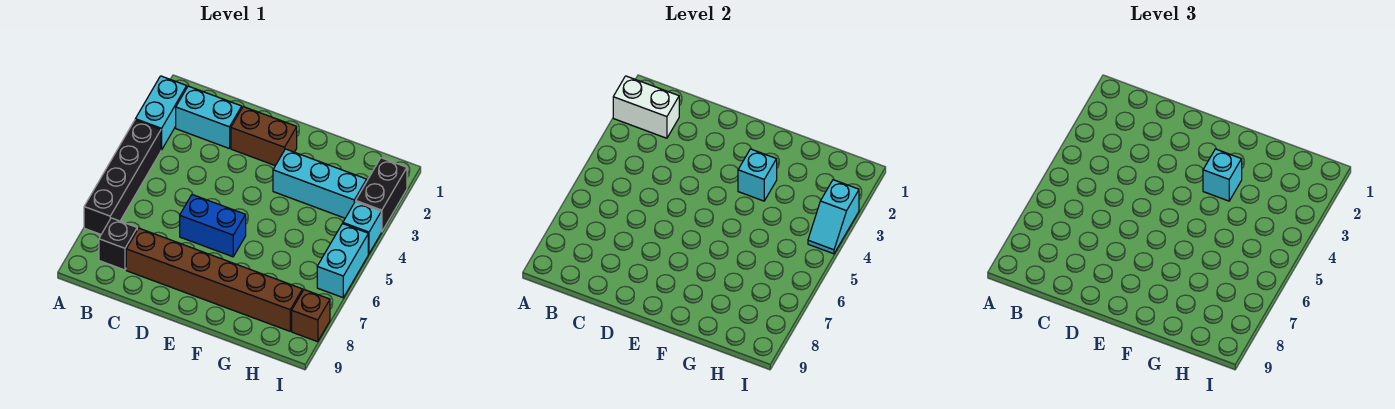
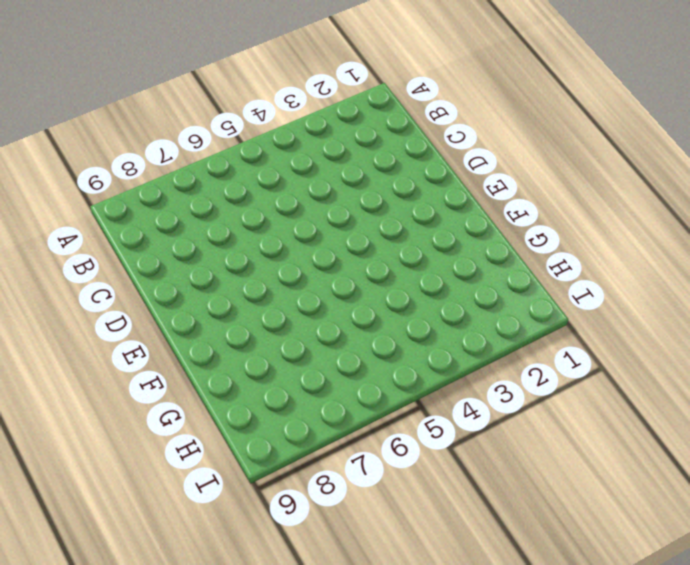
none -> cyan 1x2 brick [135,76,187,150]
none -> black 1x4 brick [84,120,161,234]
none -> cyan 1x2 brick [176,86,242,148]

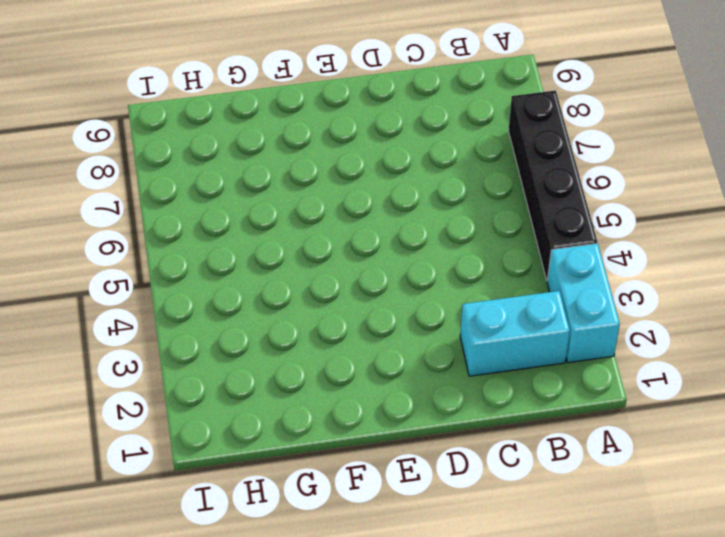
none -> black 1x1 brick [99,218,137,270]
none -> brown 1x6 brick [126,228,303,331]
none -> brown 1x2 brick [231,107,297,166]

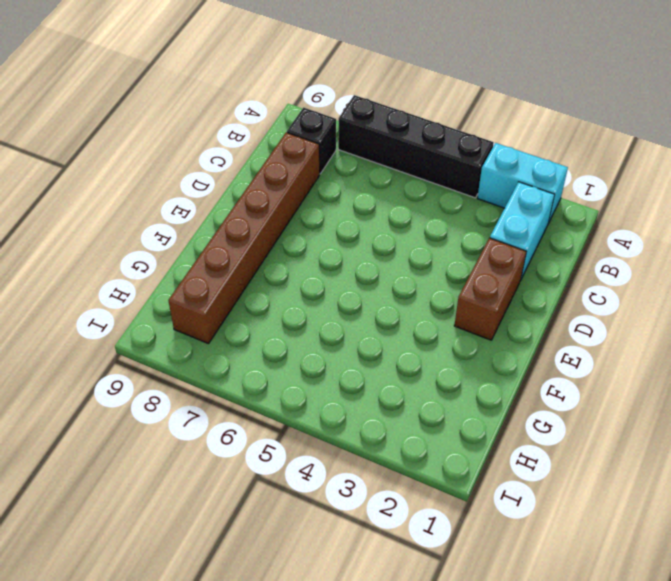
none -> blue 1x2 brick [180,195,246,257]
none -> cyan 1x3 brick [273,149,367,218]
none -> black 1x2 brick [356,158,407,232]

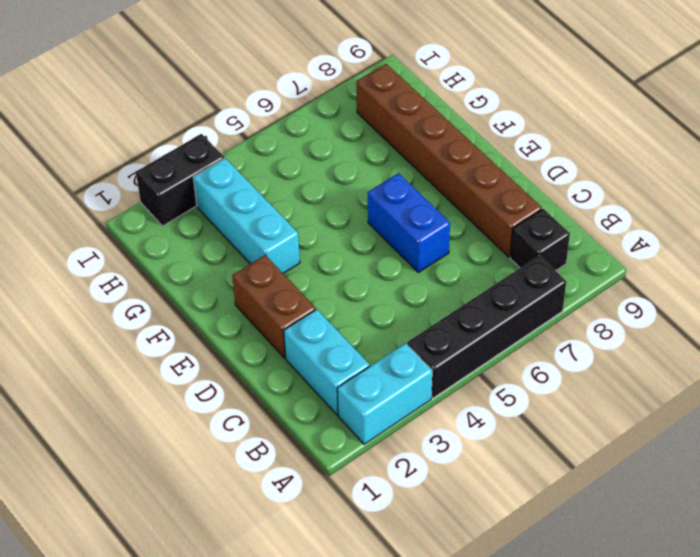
none -> cyan 1x1 brick [343,202,381,254]
none -> cyan 1x2 brick [317,224,368,298]
none -> brown 1x1 brick [292,290,330,342]

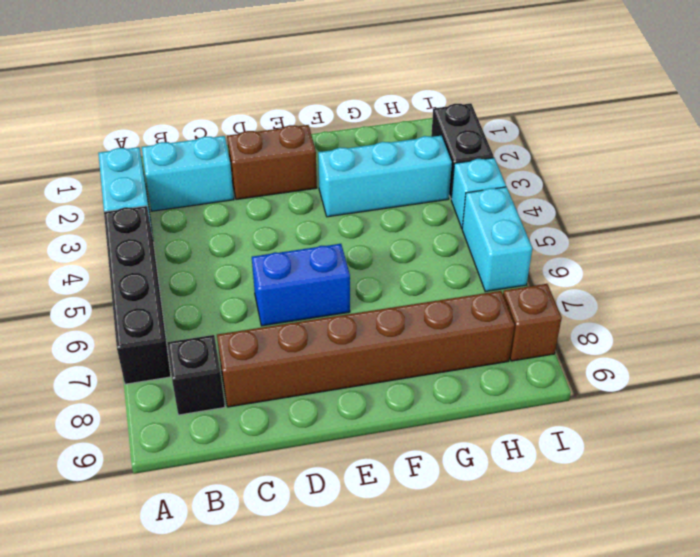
none -> white 1x2 brick [613,76,679,138]
none -> cyan 1x1 brick [738,149,777,201]
none -> cyan 1x2 slope [808,180,859,254]

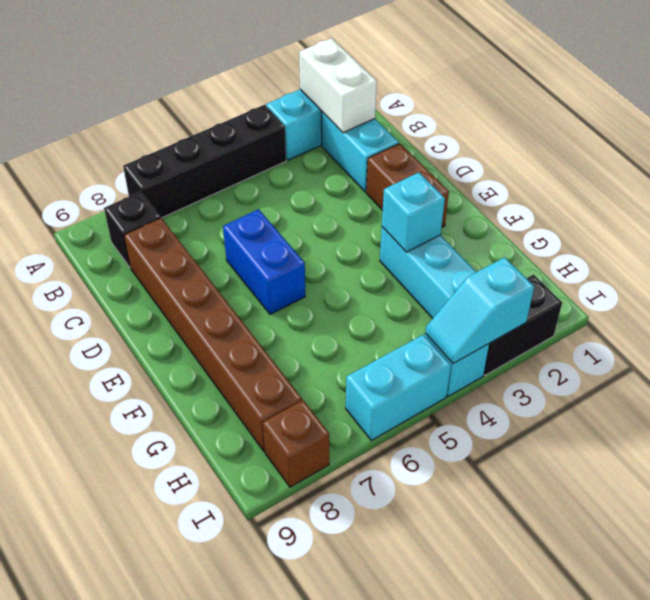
none -> cyan 1x1 brick [1203,149,1242,201]

